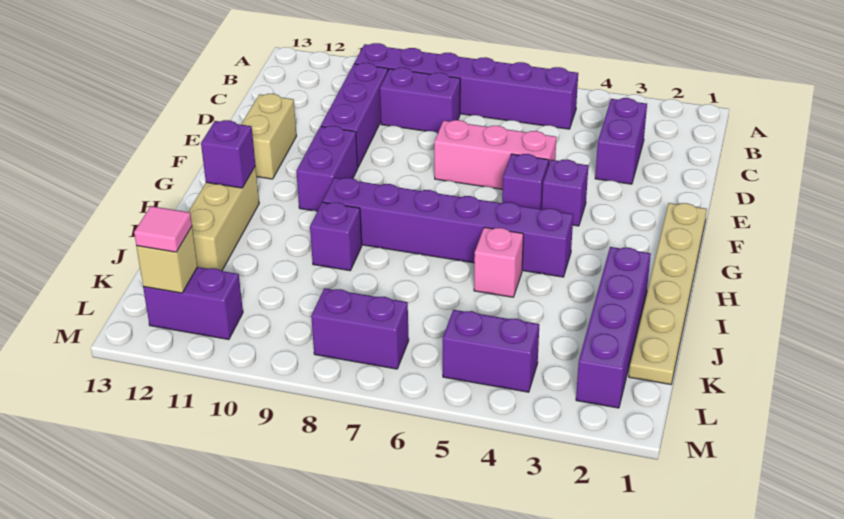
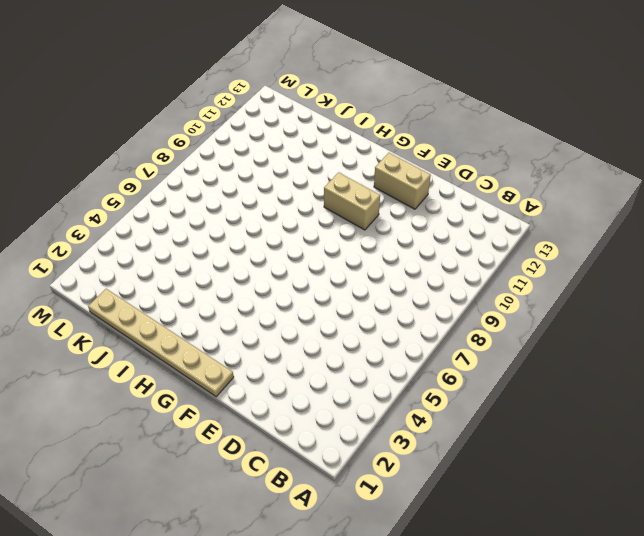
tan 1x2 brick [324,172,380,230] -> purple 1x2 brick [296,126,358,211]
none -> purple 1x6 brick [354,43,578,129]
none -> purple 1x2 brick [595,98,647,184]
none -> purple 1x2 brick [380,68,460,133]

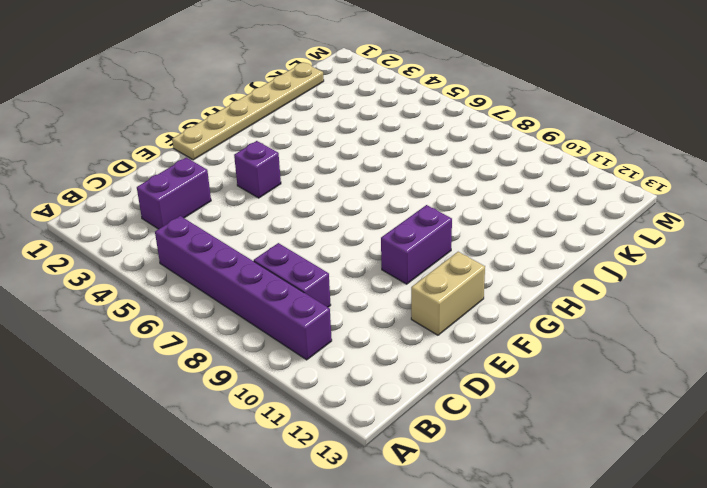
none -> purple 1x3 brick [321,63,388,167]
none -> pink 1x3 brick [434,120,556,189]
none -> purple 1x1 brick [502,154,549,209]

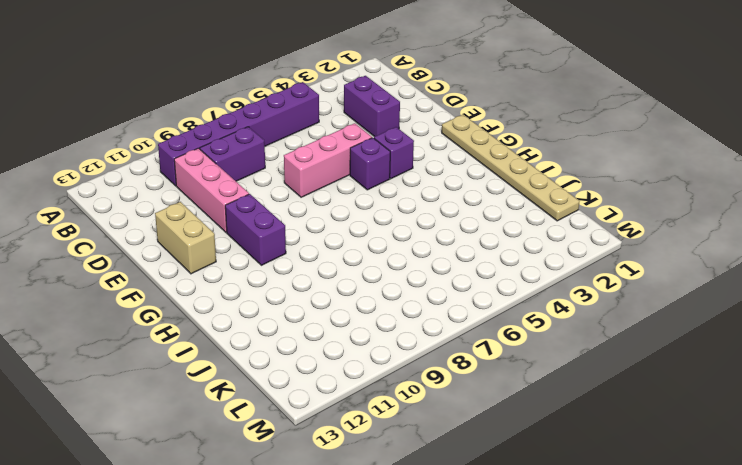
pink 1x3 brick [174,148,249,232] -> purple 1x3 brick [321,63,388,167]
none -> purple 1x6 brick [323,178,573,277]
none -> tan 1x3 brick [189,166,259,271]
none -> purple 1x4 brick [576,247,651,408]

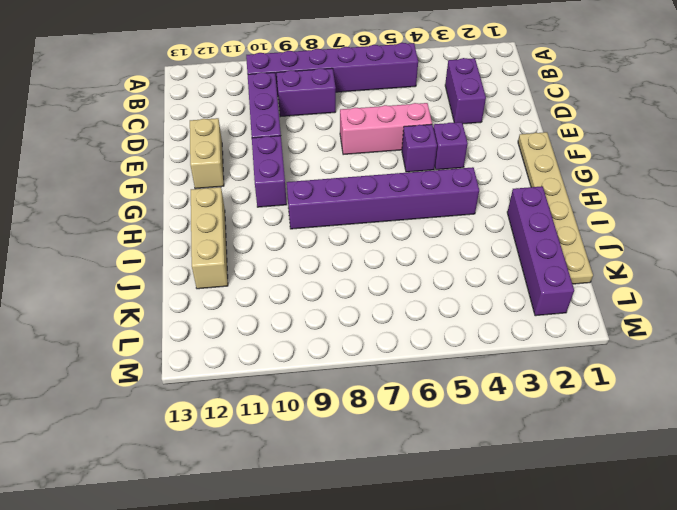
none -> pink 1x1 brick [474,227,523,297]
none -> purple 1x1 brick [310,202,362,271]
none -> purple 1x2 brick [443,310,539,392]

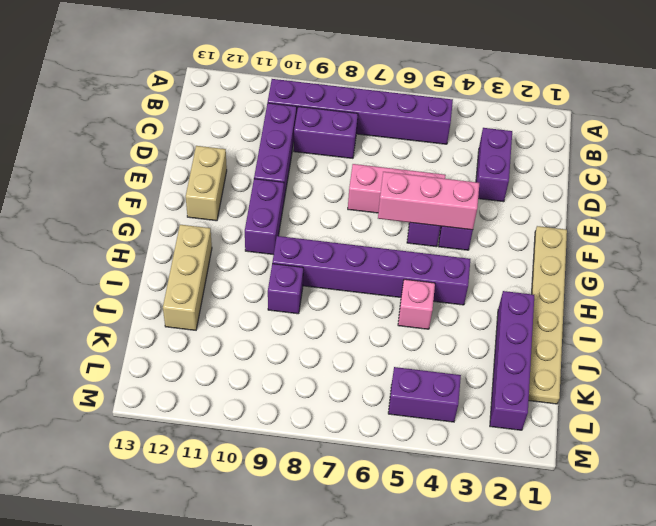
pink 1x3 brick [378,172,479,230] -> none
none -> purple 1x2 brick [311,288,409,369]
none -> purple 1x2 brick [143,267,243,340]
none -> purple 1x1 brick [201,120,255,188]

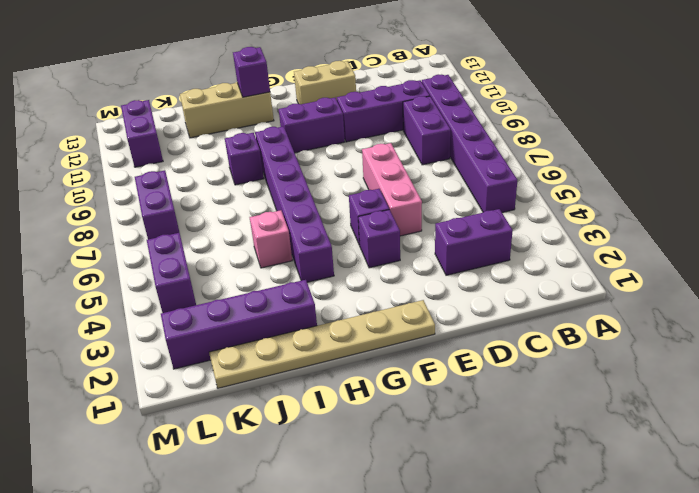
none -> tan 1x1 brick [136,227,197,293]
none -> pink 1x1 tile [134,206,192,252]

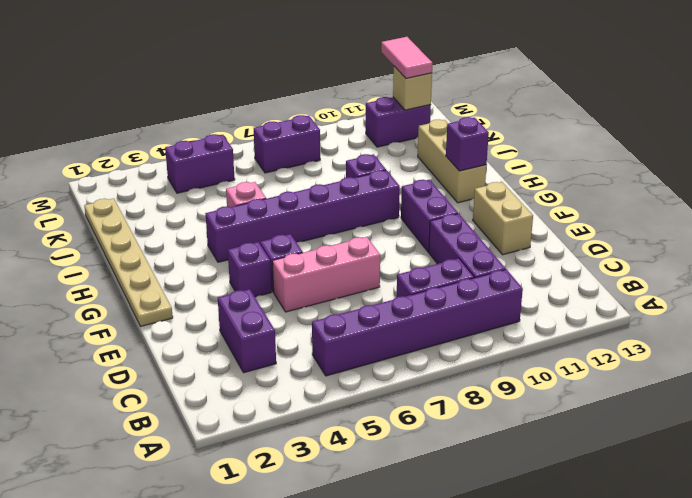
pink 1x2 tile [381,37,432,79] -> pink 1x1 tile [134,206,192,252]
none -> purple 1x4 brick [576,247,651,408]

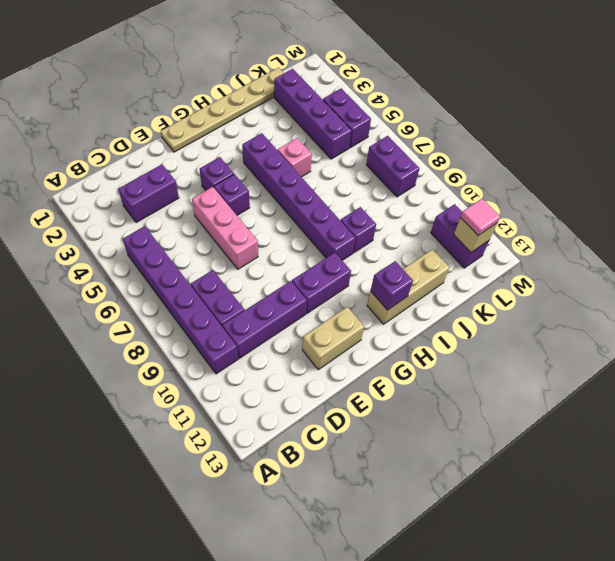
purple 1x4 brick [274,69,352,159] -> purple 1x4 brick turned to [576,247,651,408]

